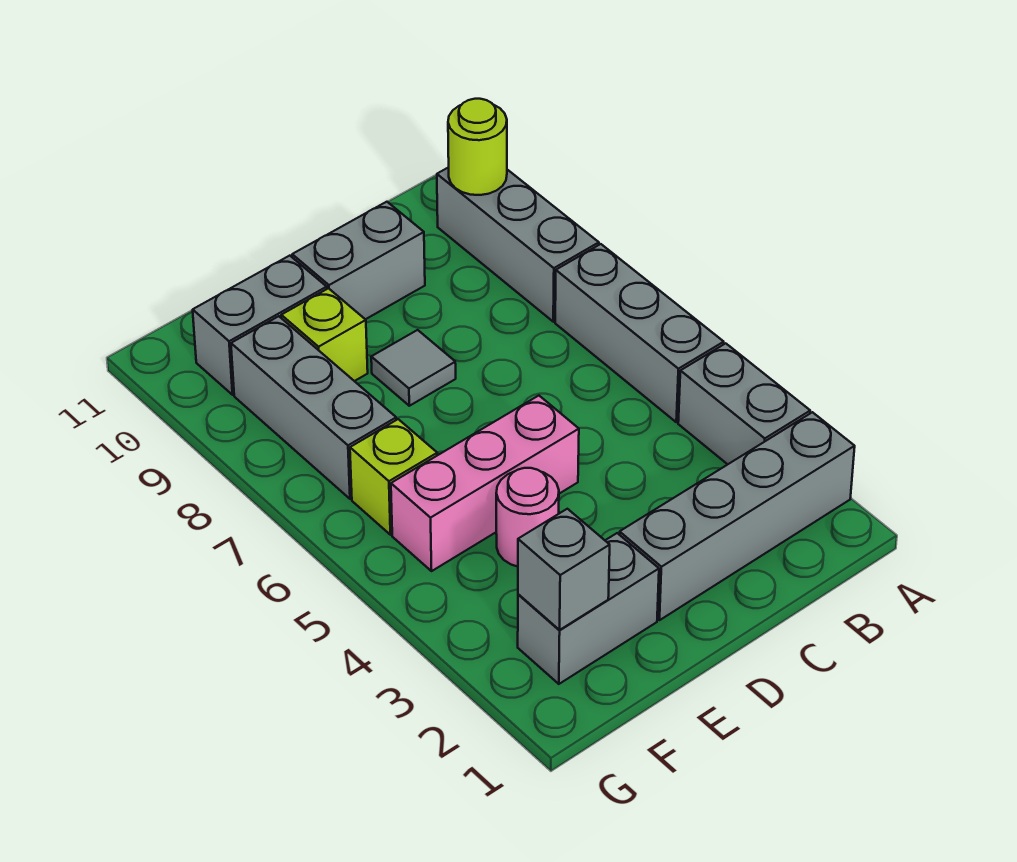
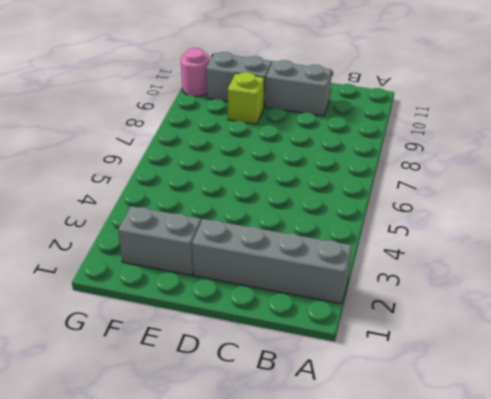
pink 1x1 round brick [181,48,210,96] -> pink 1x1 round brick moved to [496,468,559,567]
none -> grey 1x2 brick [678,343,810,464]
none -> grey 1x3 brick [555,244,724,422]
none -> grey 1x3 brick [437,167,599,322]

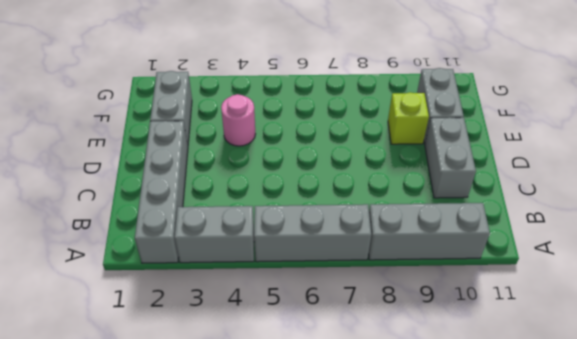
none -> pink 1x3 brick [391,396,579,571]
none -> grey 1x1 tile [371,330,456,406]
none -> lime 1x1 brick [350,419,437,535]

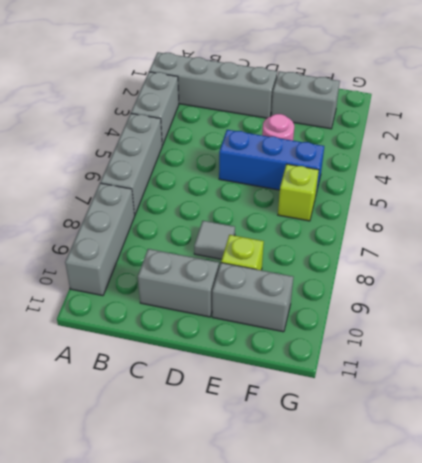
blue 1x3 brick [219,130,324,193] -> pink 1x3 brick [391,396,579,571]
none -> grey 1x3 brick [231,316,396,499]
none -> lime 1x1 round brick [448,99,507,195]
none -> grey 1x1 brick [518,509,610,630]

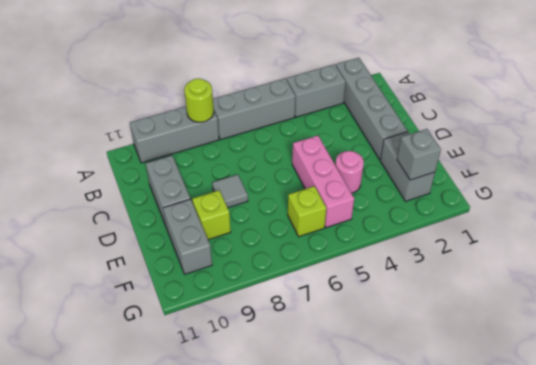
lime 1x1 round brick [184,79,214,122] -> lime 1x1 round brick moved to [448,99,507,195]
none -> grey 1x3 brick [231,316,396,499]

